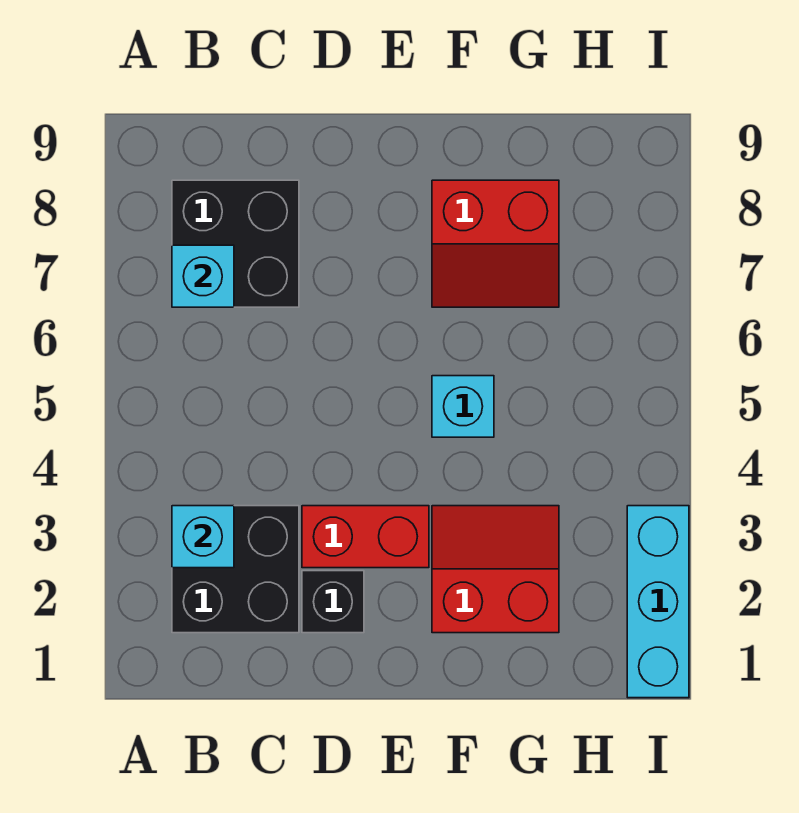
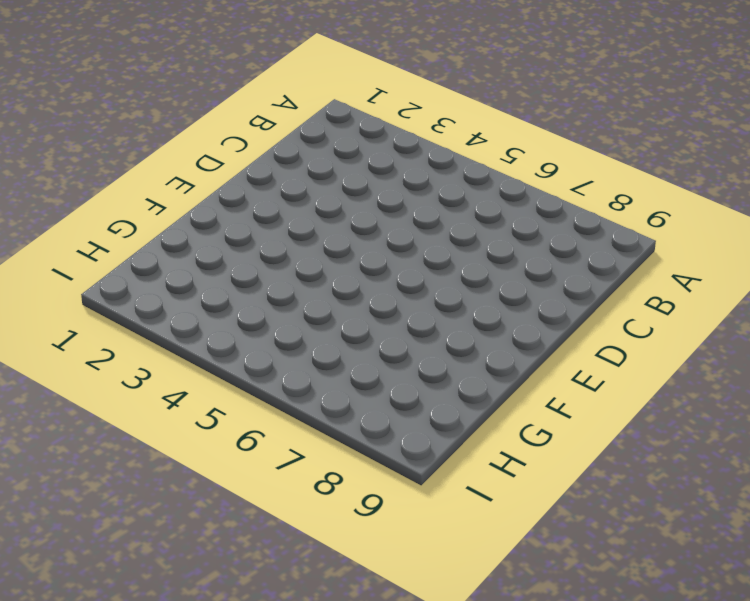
none -> black 2x2 brick [172,506,299,633]
none -> black 2x2 brick [172,180,299,307]

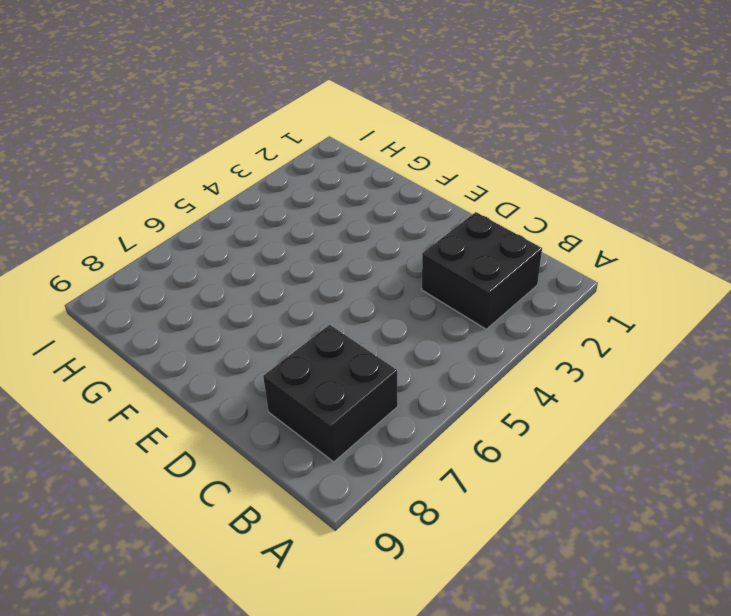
none -> black 1x1 brick [302,571,364,633]
none -> red 1x2 brick [302,506,429,568]

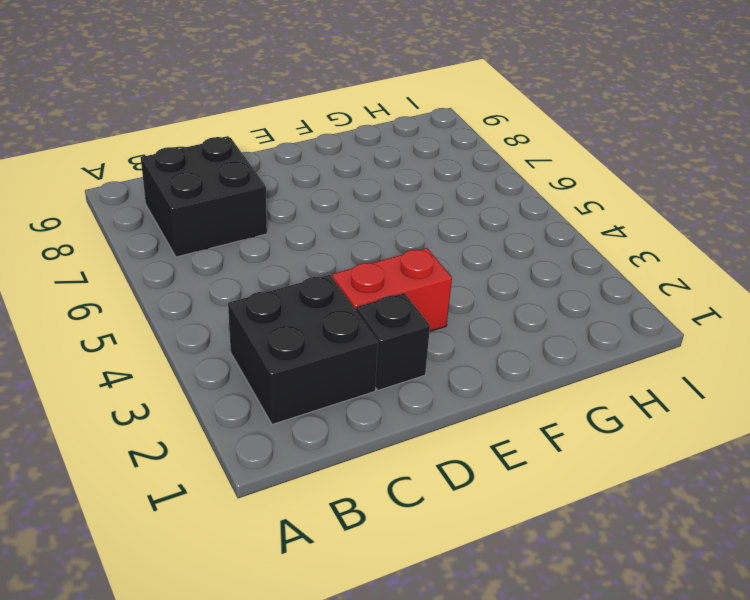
none -> red 2x2 slope [432,506,559,633]
none -> cyan 1x1 brick [432,376,494,437]

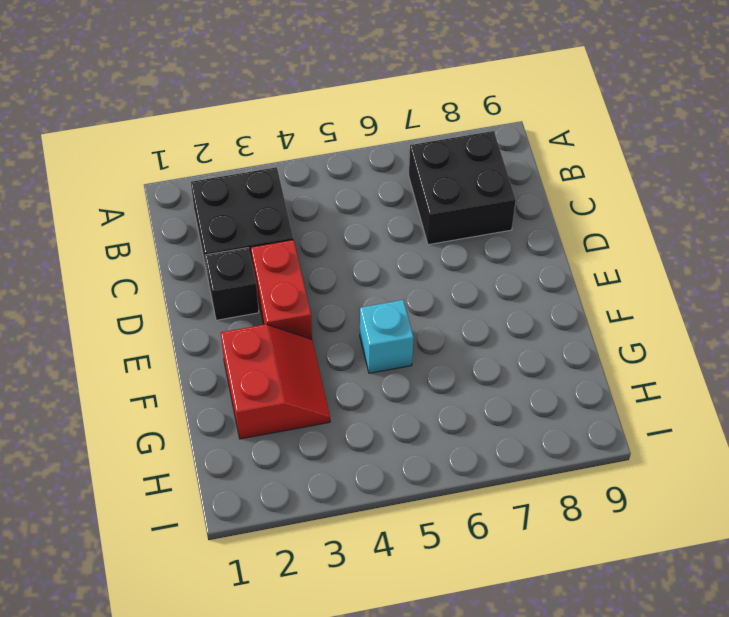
none -> red 2x2 slope [432,180,559,307]
none -> cyan 1x3 brick [627,506,689,698]

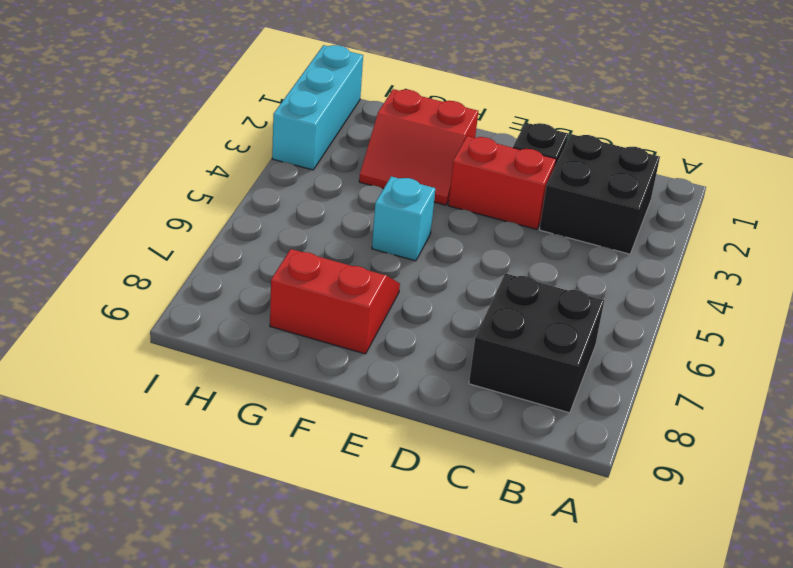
none -> cyan 1x1 brick [172,506,234,568]
none -> cyan 1x1 brick [172,245,234,307]

